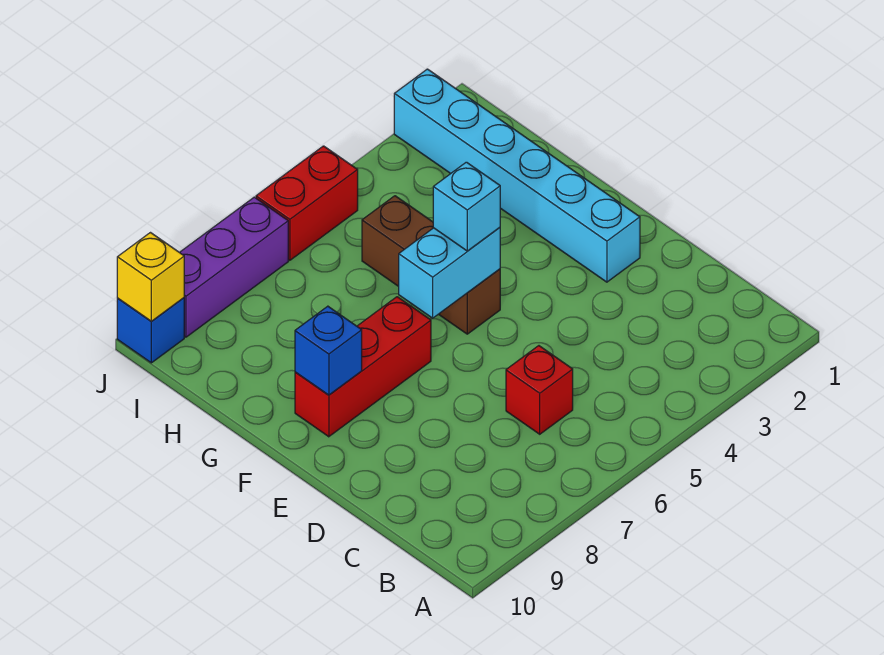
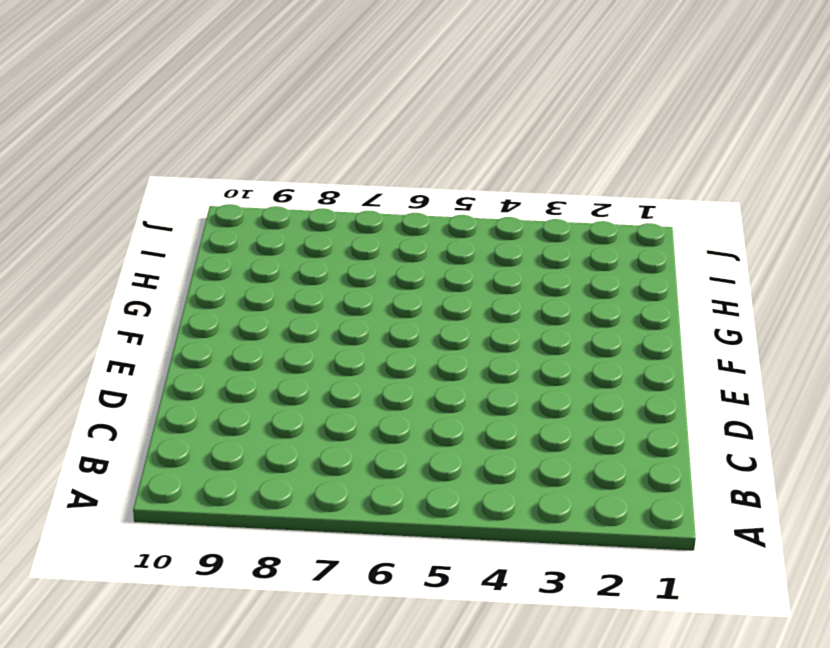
none -> red 1x1 brick [506,346,573,434]
none -> cyan 1x6 brick [394,69,640,282]

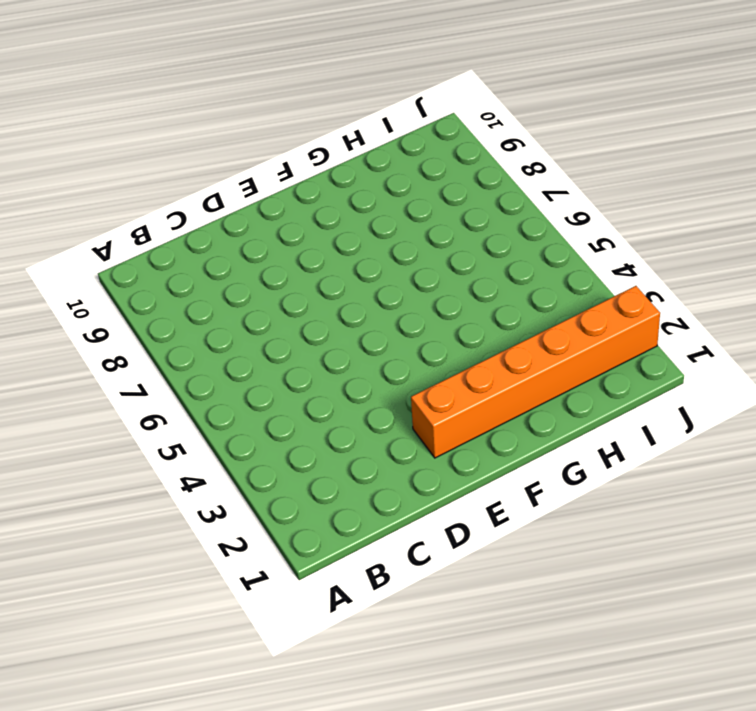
orange 1x6 brick [411,286,660,458] -> cyan 1x6 brick [394,69,640,282]
none -> red 1x1 brick [506,346,573,434]
none -> brown 1x3 brick [362,196,500,334]

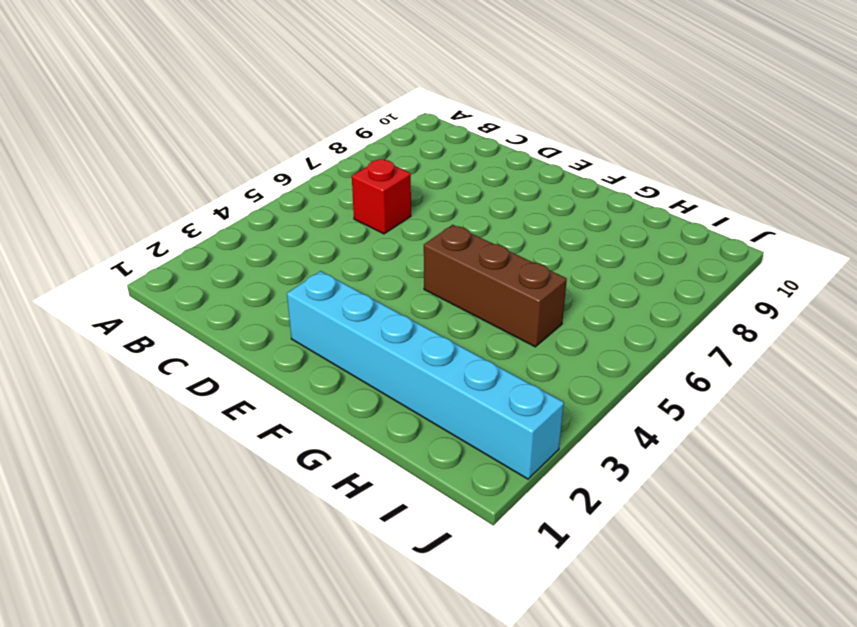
none -> red 1x3 brick [295,297,431,437]
none -> red 1x2 brick [256,146,358,260]

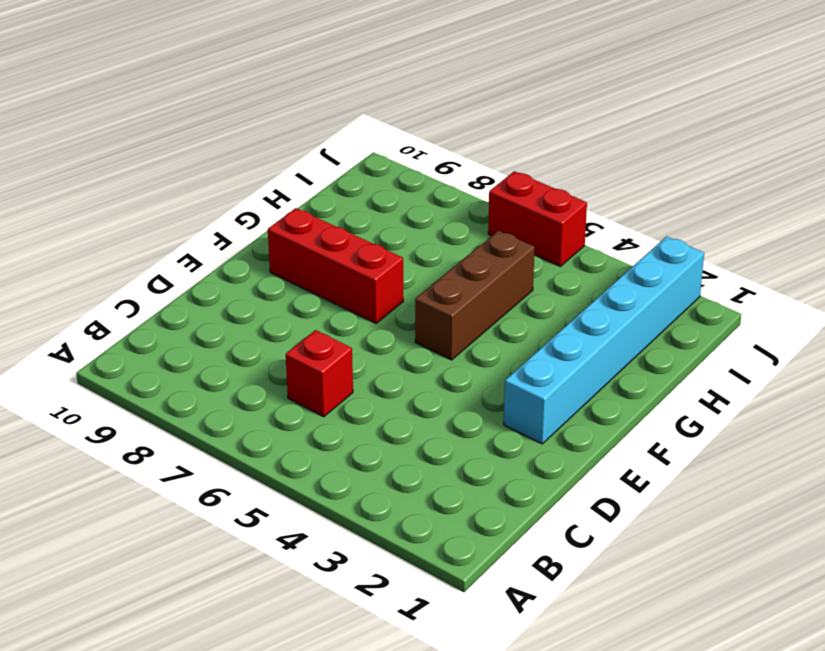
none -> purple 1x3 brick [180,197,288,337]
none -> blue 1x1 brick [117,298,184,363]

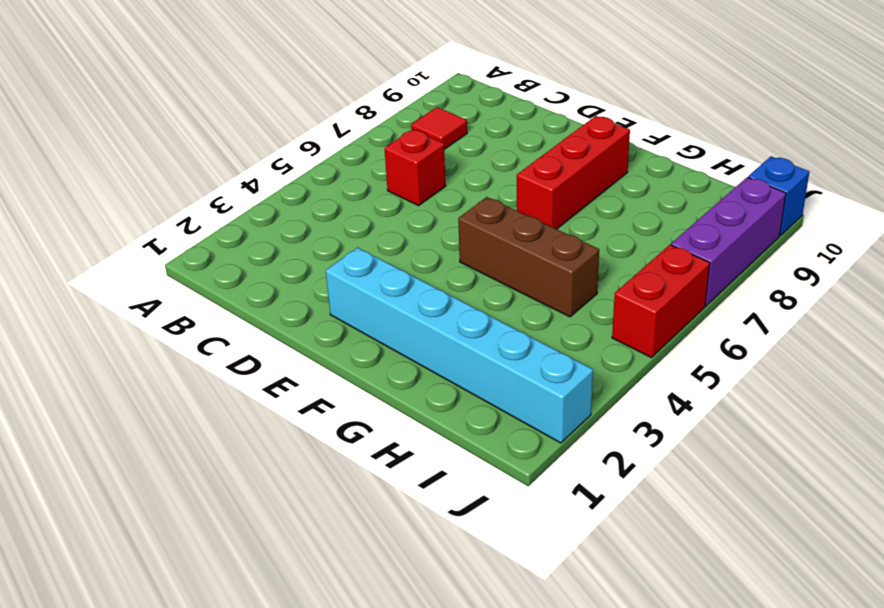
red 1x1 tile [411,107,467,149] -> none
none -> cyan 1x2 brick [399,227,500,318]
none -> blue 1x1 brick [295,306,362,395]

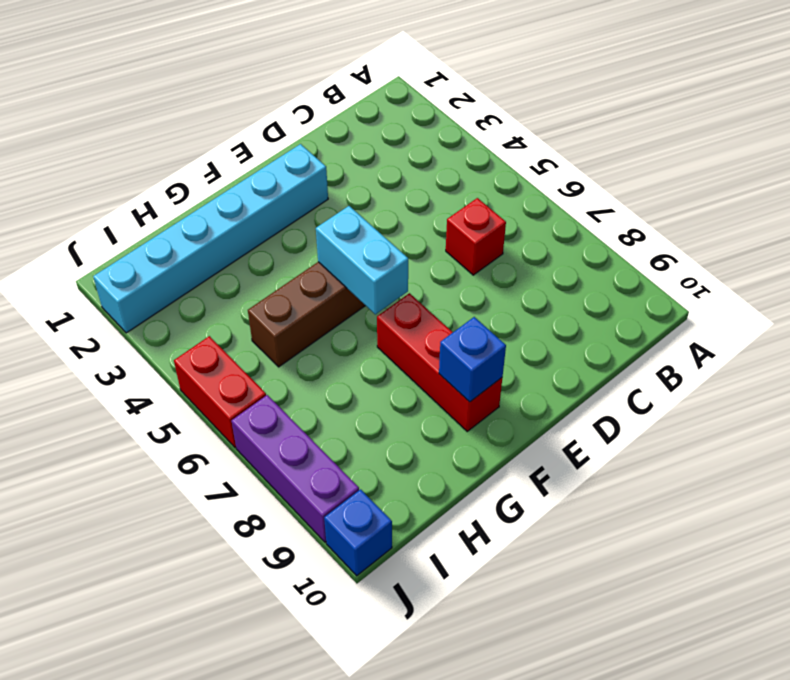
none -> yellow 1x1 brick [117,233,184,321]
none -> cyan 1x1 brick [433,162,500,251]

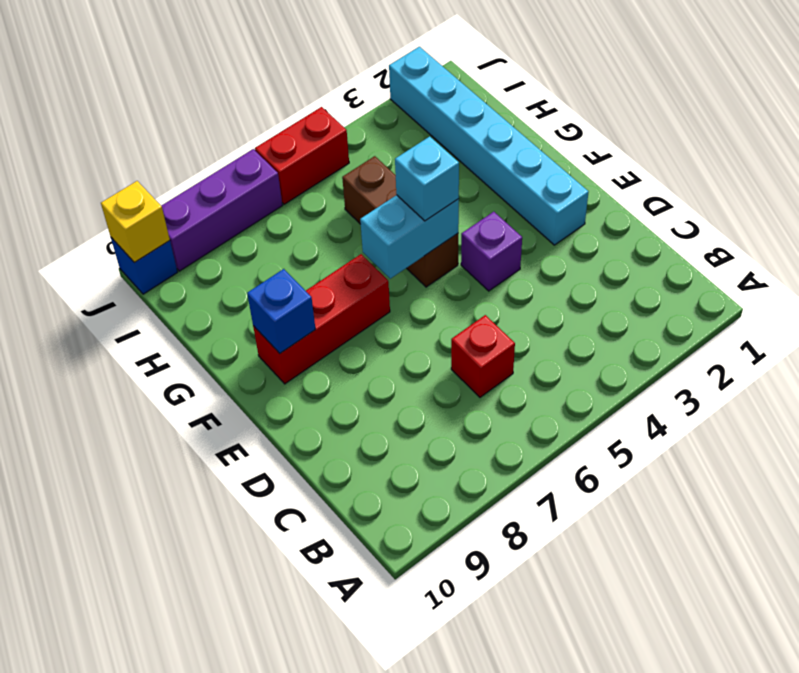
purple 1x1 brick [461,212,522,291] -> none

